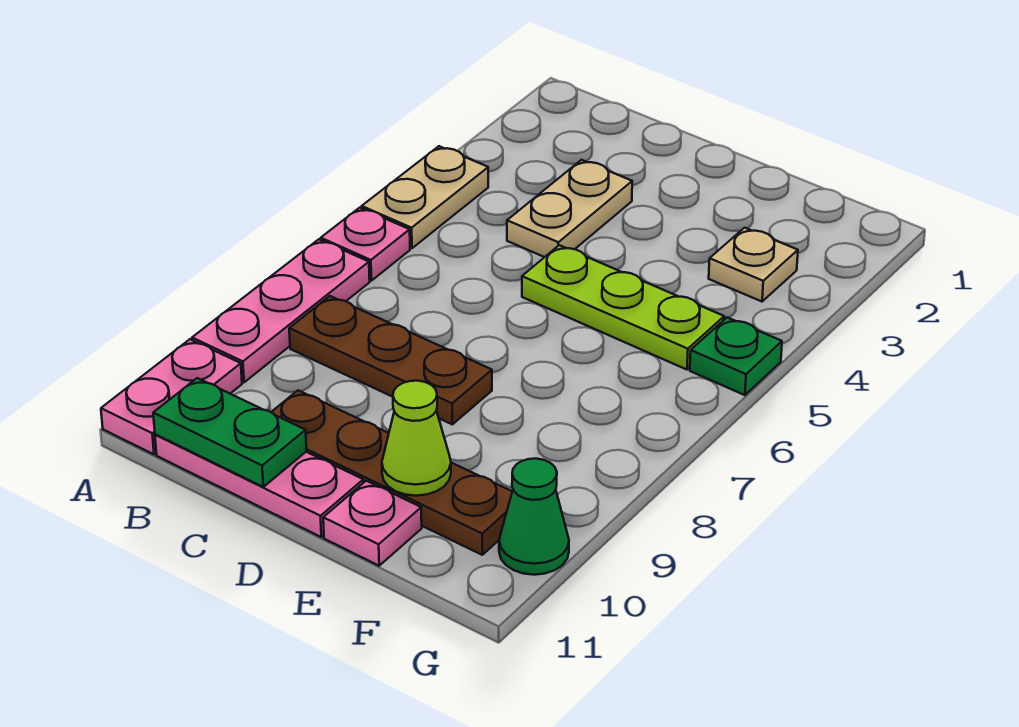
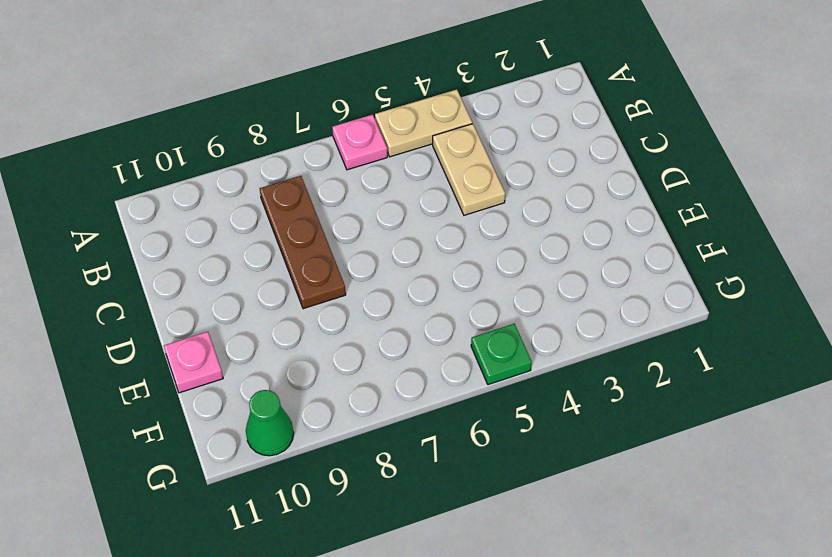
tan 1x2 plate [433,124,505,215] -> tan 1x2 plate turned to [507,160,632,257]
none -> pink 1x3 plate [192,239,370,382]
none -> pink 1x2 plate [101,339,242,454]
none -> pink 1x3 plate [155,434,363,537]

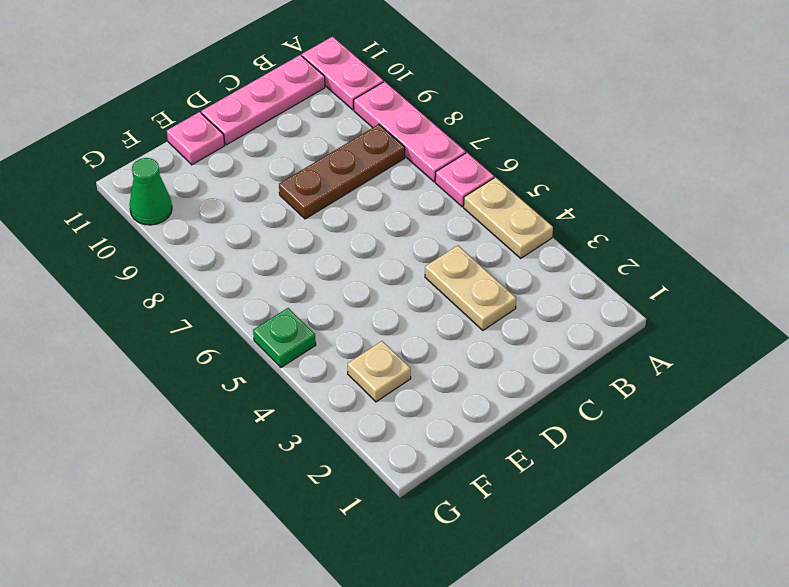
none -> brown 1x4 plate [271,390,512,555]
none -> lime 1x3 plate [522,245,724,370]
none -> green 1x2 plate [153,378,307,487]

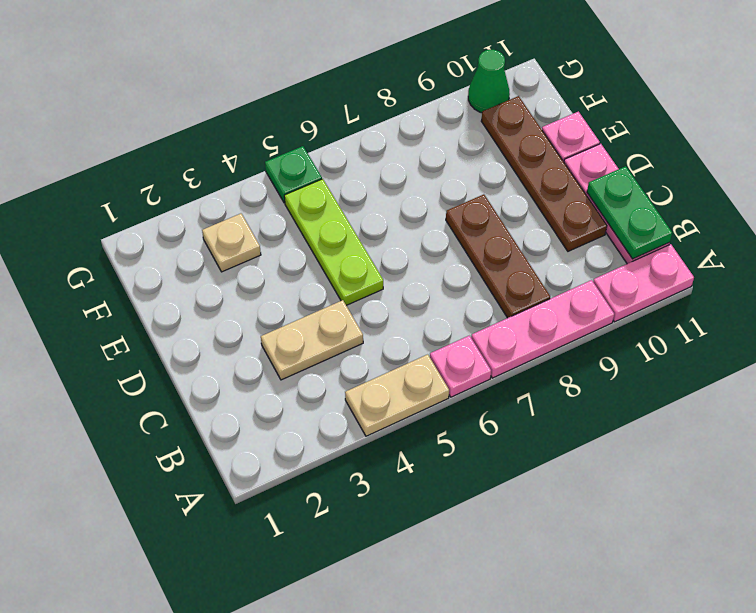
none -> lime 1x1 cone [382,381,451,496]

